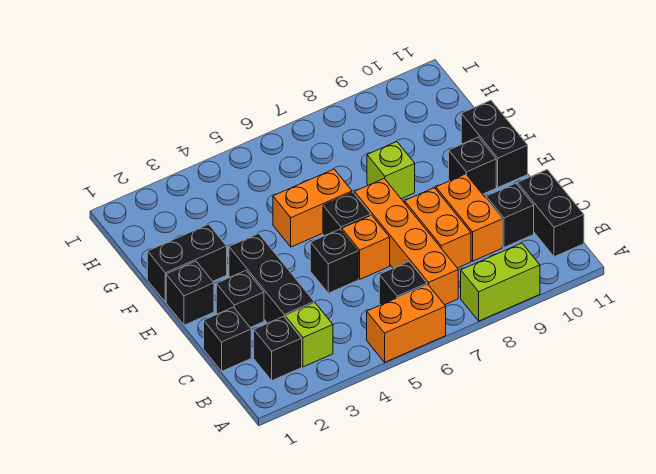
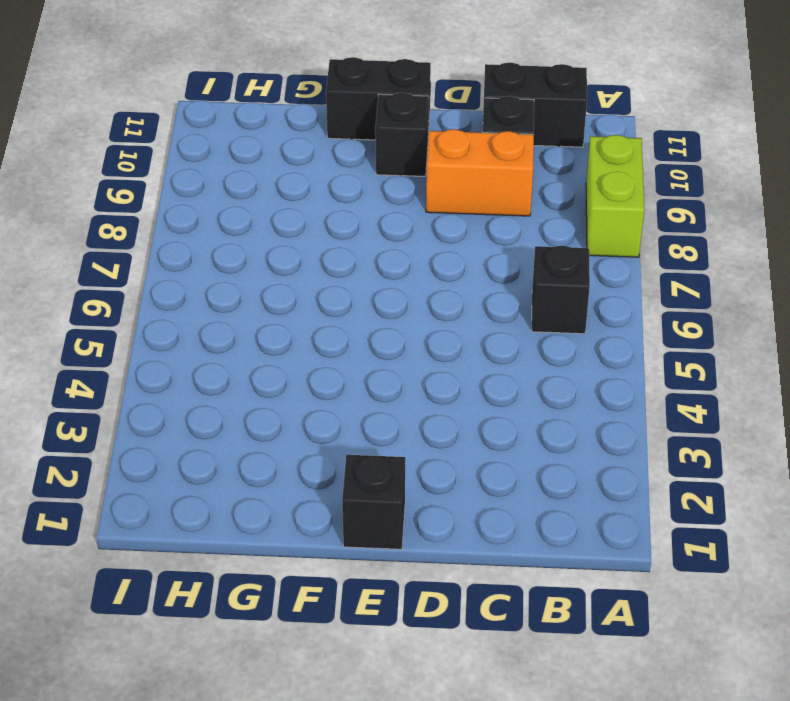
none -> orange 1x2 brick [367,285,446,362]
none -> black 1x1 brick [254,317,302,380]
none -> lime 1x1 brick [285,303,333,367]

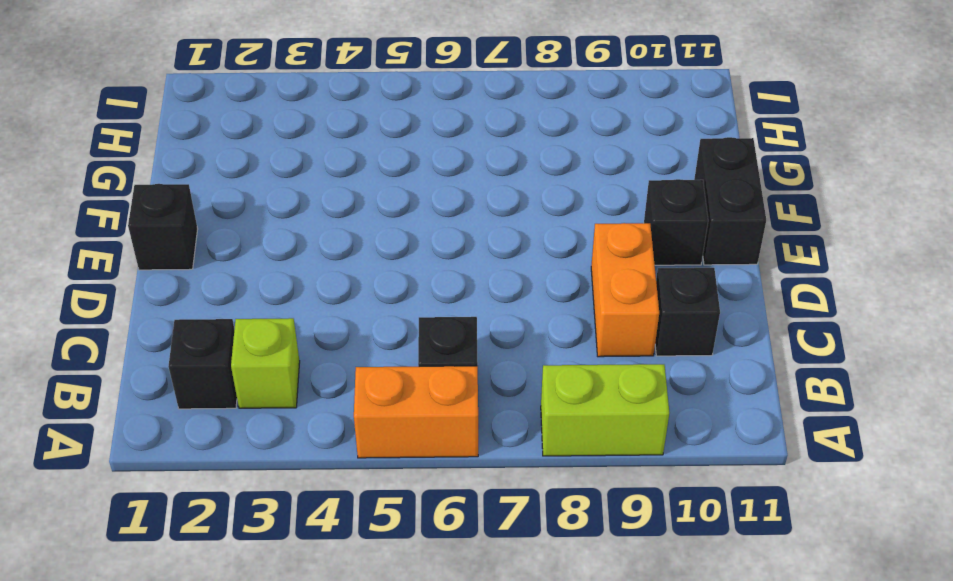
none -> orange 1x4 brick [354,179,458,305]
none -> black 1x2 brick [517,170,584,257]
none -> black 1x1 brick [204,307,251,371]

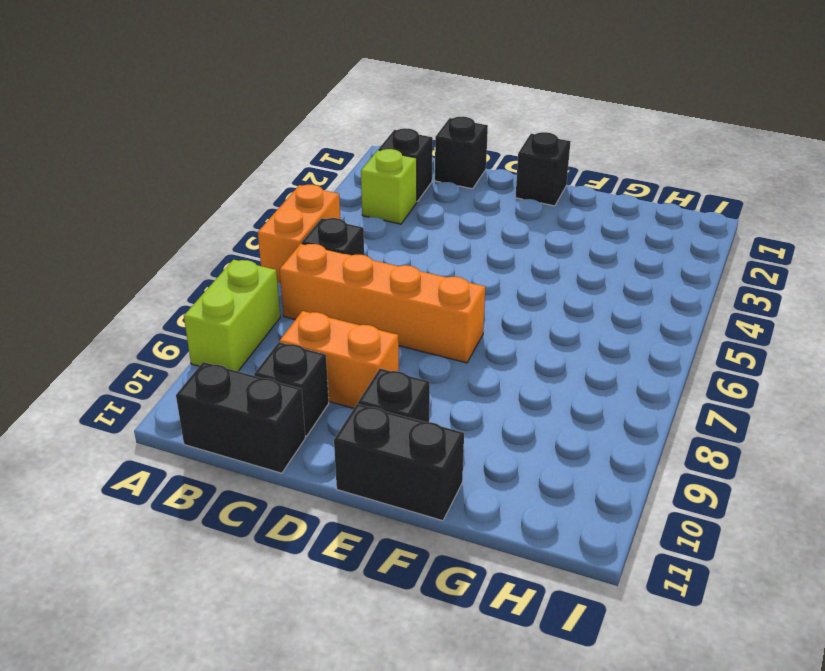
none -> black 1x3 brick [229,234,314,323]
none -> orange 1x2 brick [405,188,471,268]
none -> black 1x1 brick [216,271,264,328]

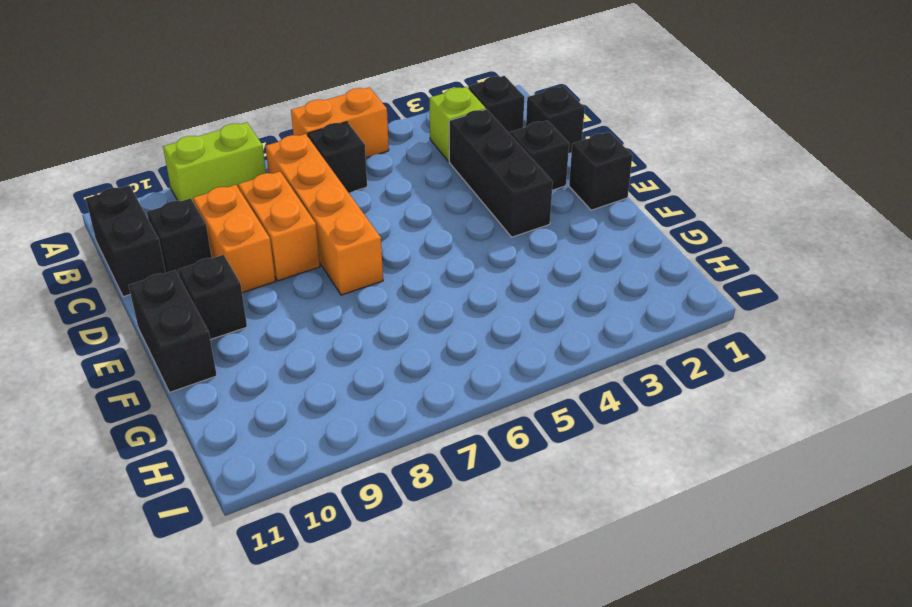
none -> black 1x1 brick [310,229,358,293]
none -> orange 1x1 brick [342,215,390,279]
none -> black 1x1 brick [323,192,371,236]

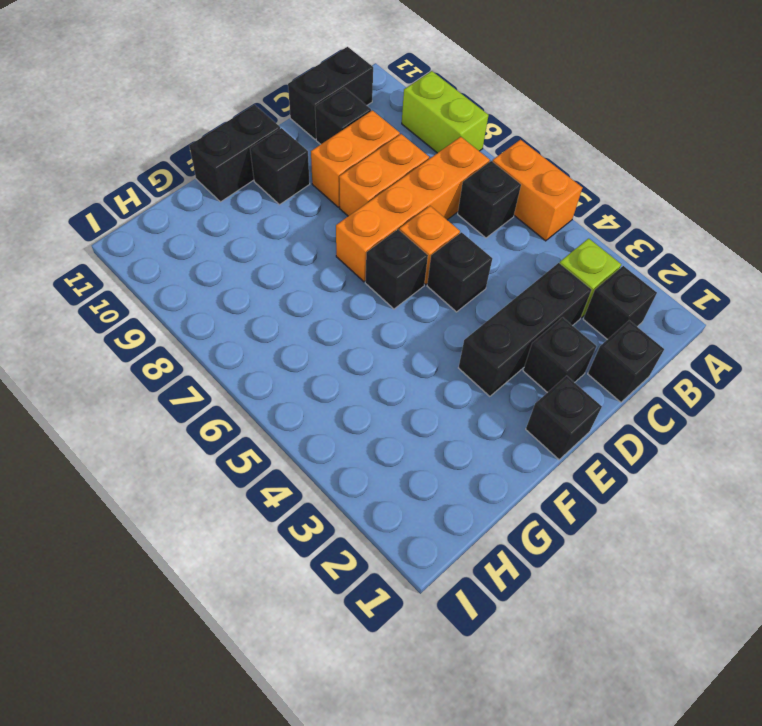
none -> black 1x2 brick [147,224,227,302]
none -> orange 1x2 brick [273,169,352,247]
none -> lime 1x1 brick [367,142,415,199]

